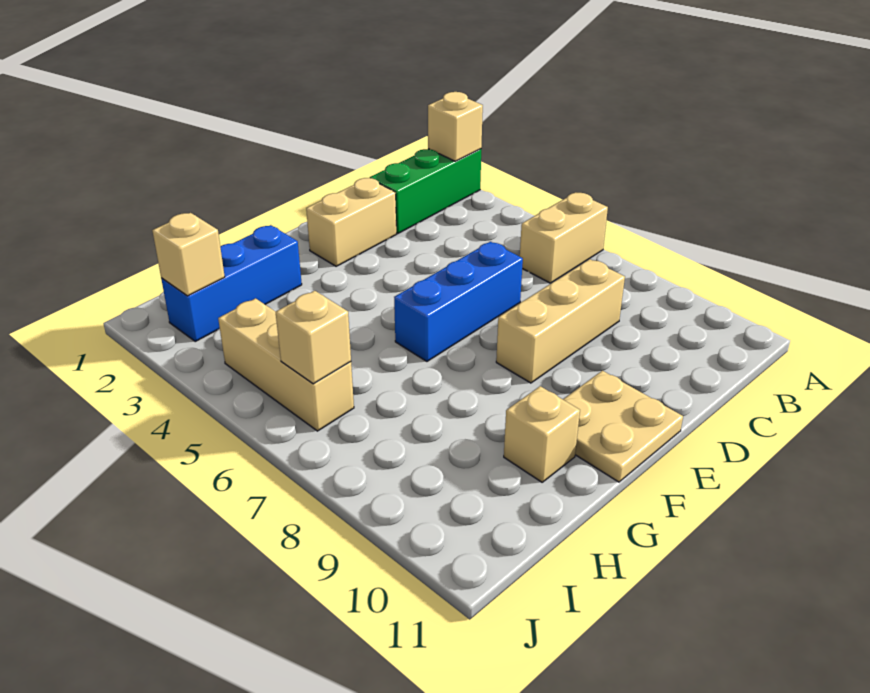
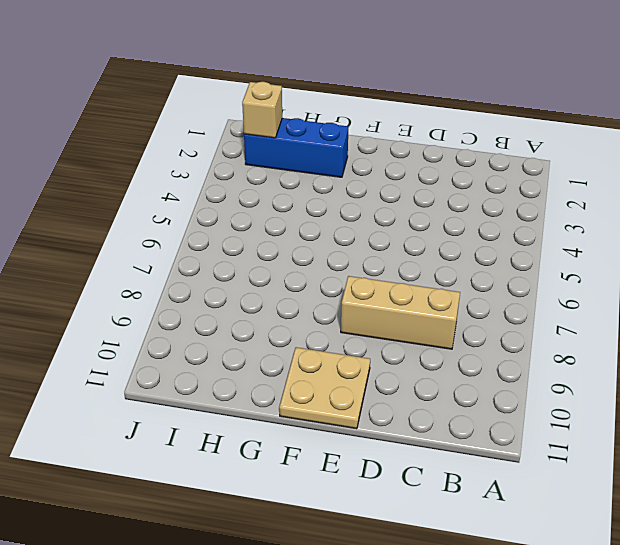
none -> green 1x3 brick [370,149,481,234]
none -> tan 1x2 brick [520,193,608,283]
none -> tan 1x2 brick [306,178,396,266]

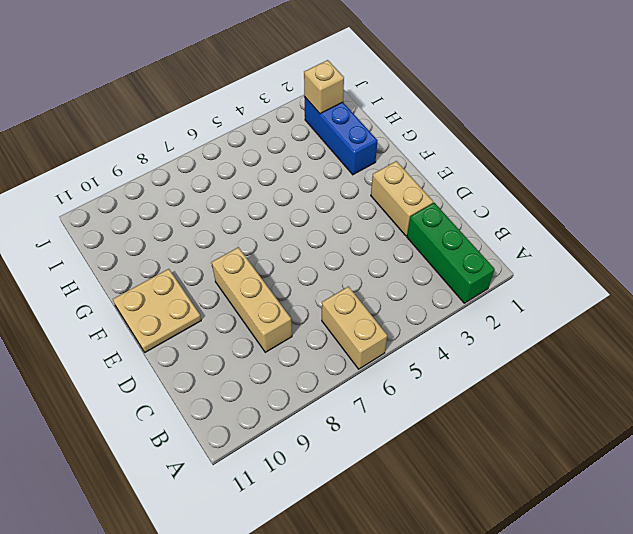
none -> blue 1x3 brick [394,242,523,361]
none -> tan 1x1 brick [504,386,580,482]
none -> tan 1x3 brick [218,298,354,431]

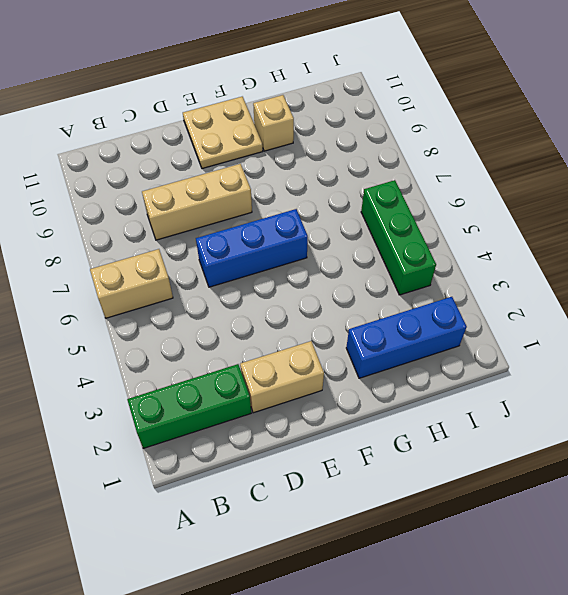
green 1x3 brick [361,180,436,295] -> tan 1x3 brick [218,298,354,431]
none -> tan 1x1 brick [428,92,483,161]
none -> tan 1x1 brick [152,213,225,296]
none -> tan 1x1 brick [276,291,351,384]

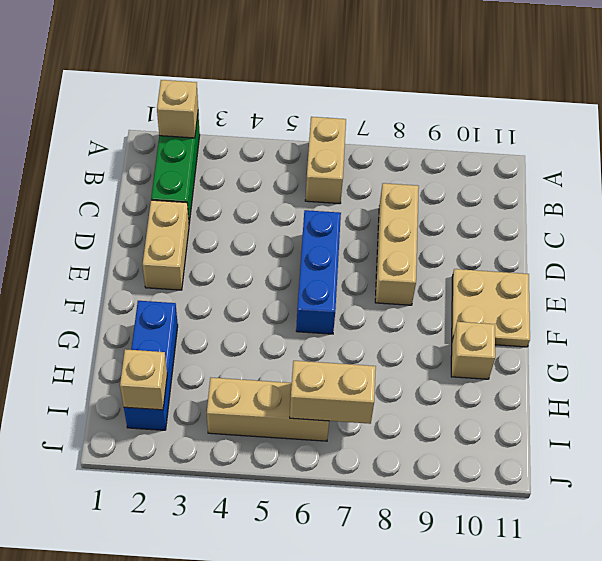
tan 1x2 brick [290,361,376,424] -> tan 1x1 brick [276,291,351,384]

